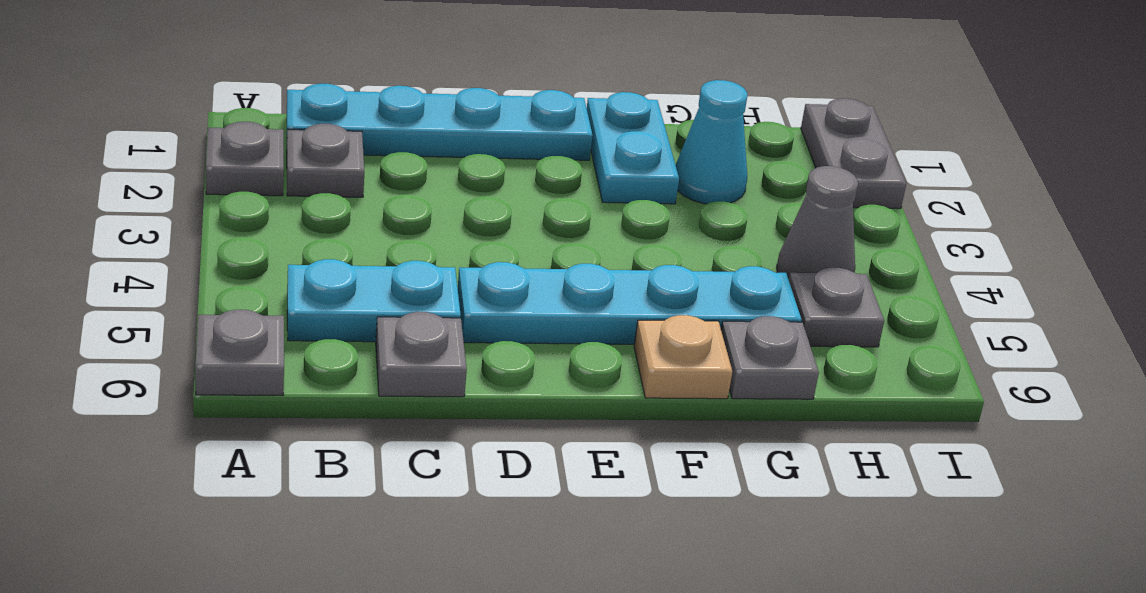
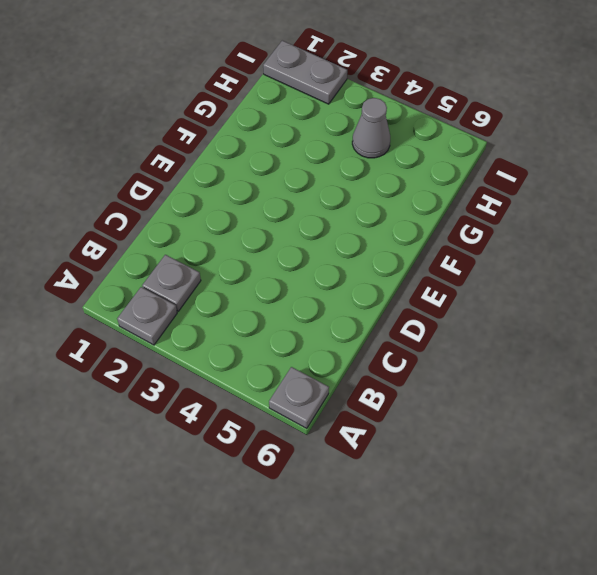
none -> cyan 1x4 plate [287,84,593,160]
none -> cyan 1x2 plate [287,259,461,342]
none -> grey 1x1 plate [376,312,467,397]

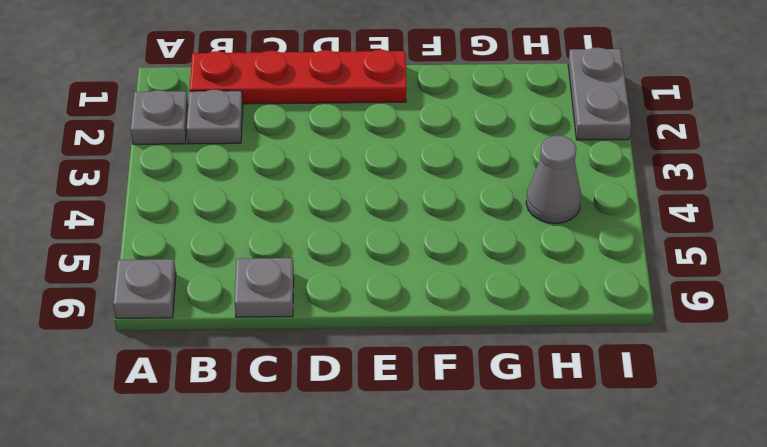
red 1x4 plate [190,50,407,104] -> cyan 1x4 plate [287,84,593,160]
none -> cyan 1x2 plate [287,259,461,342]
none -> cyan 1x4 plate [458,262,802,344]
none -> cyan 1x2 plate [587,92,679,204]

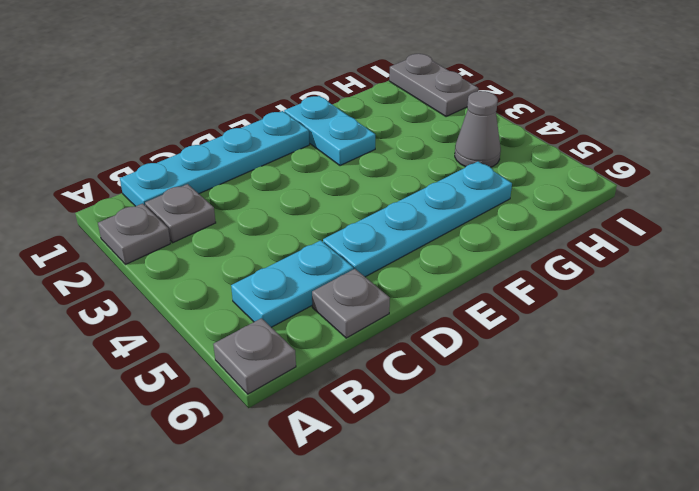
none -> tan 1x1 plate [634,315,732,399]
none -> cyan 1x1 cone [676,80,747,204]
none -> grey 1x1 plate [721,316,819,399]

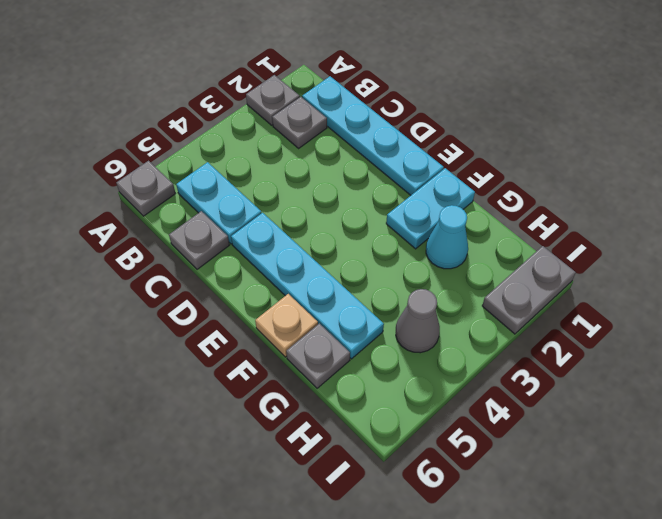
none -> grey 1x1 plate [789,268,884,347]

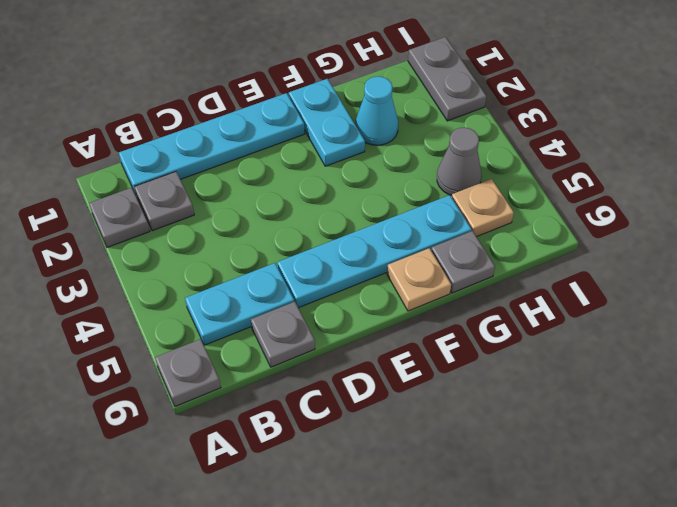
tan 1x1 plate [452,179,514,237] -> grey 1x1 plate [789,268,884,347]

